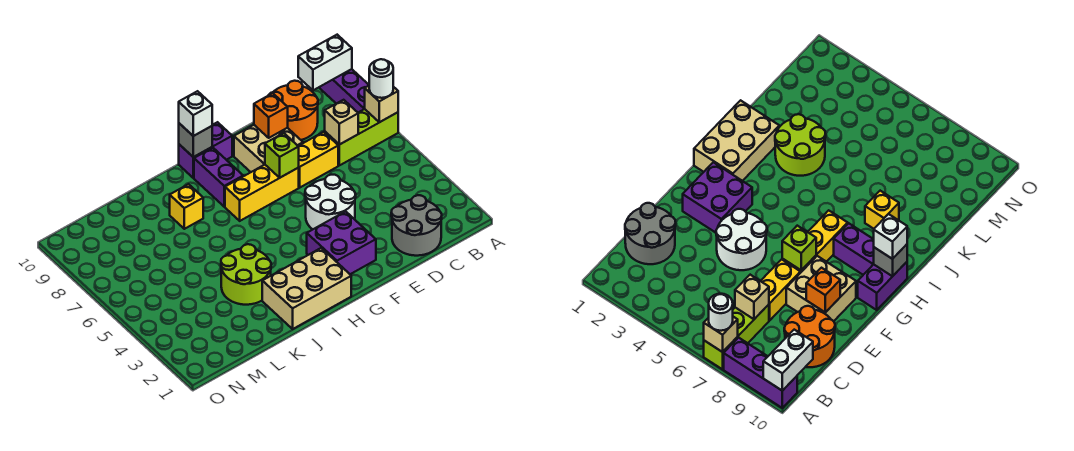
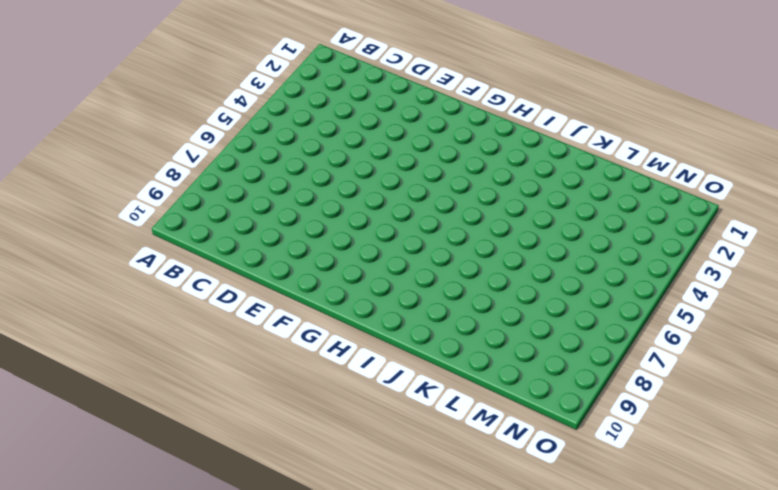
none -> lime 1x3 brick [325,109,398,165]
none -> purple 1x3 brick [319,69,369,112]
none -> grey 2x2 round brick [391,195,442,256]

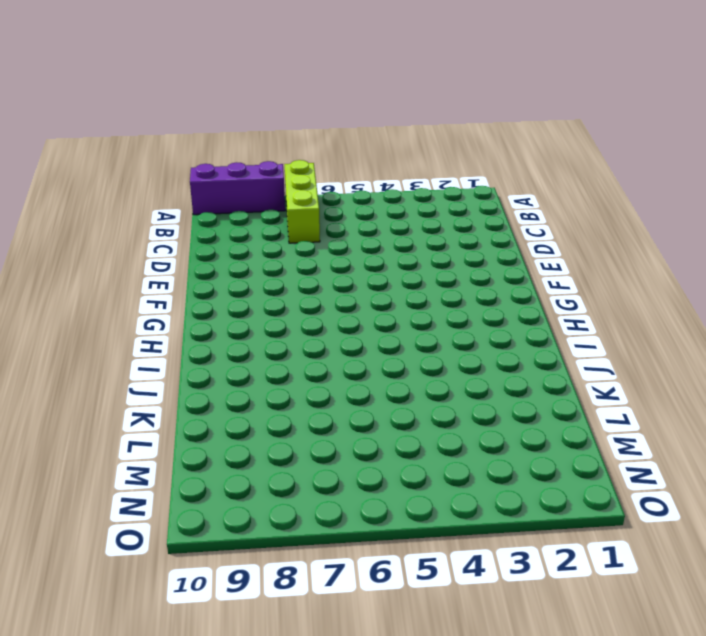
none -> grey 2x2 round brick [391,195,442,256]
none -> orange 2x2 round brick [268,81,318,140]
none -> yellow 1x2 brick [298,132,338,188]

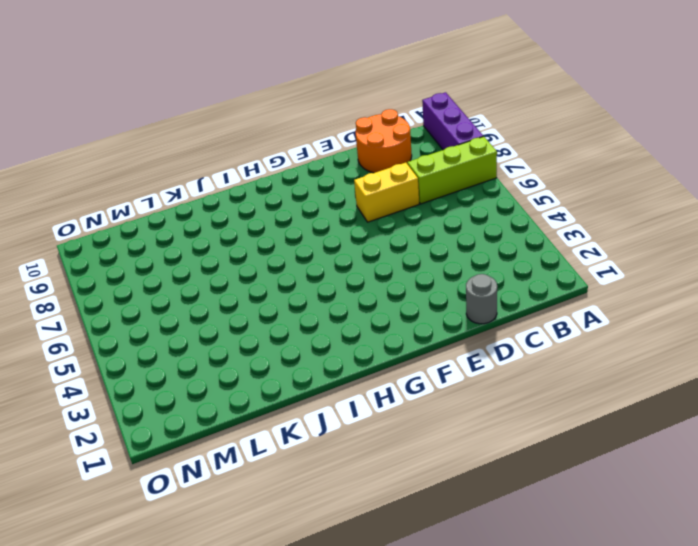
grey 1x1 round brick [466,274,497,324] -> grey 2x2 round brick [391,195,442,256]
none -> white 2x2 round brick [305,175,356,229]
none -> tan 2x2 brick [234,125,303,172]
none -> purple 2x2 brick [307,211,376,274]

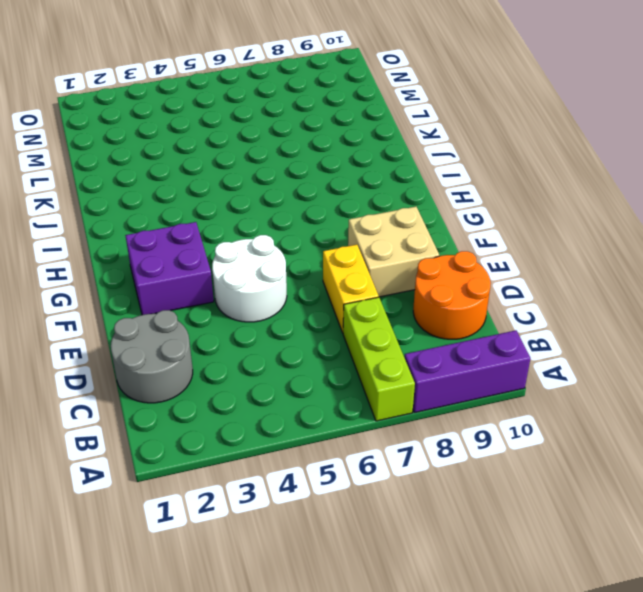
none -> yellow 1x3 brick [225,165,299,221]
none -> purple 1x2 brick [179,122,232,178]
none -> tan 2x3 brick [262,248,351,329]

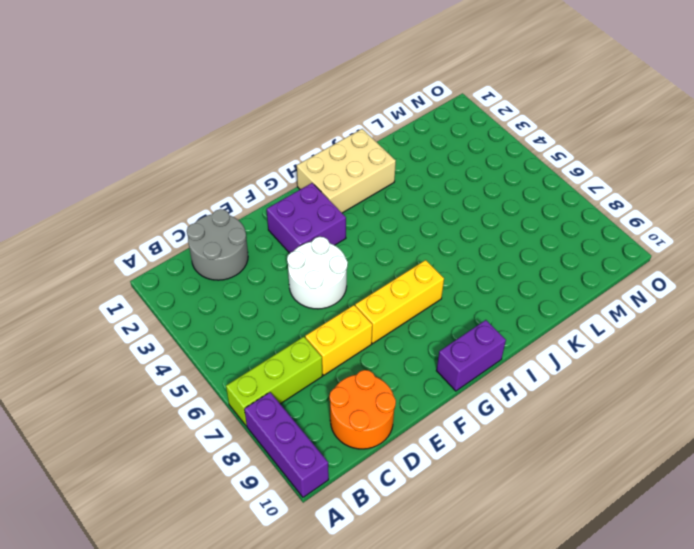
none -> tan 2x2 brick [234,125,303,172]
none -> purple 1x2 brick [194,148,243,207]
none -> lime 2x2 round brick [221,244,271,305]

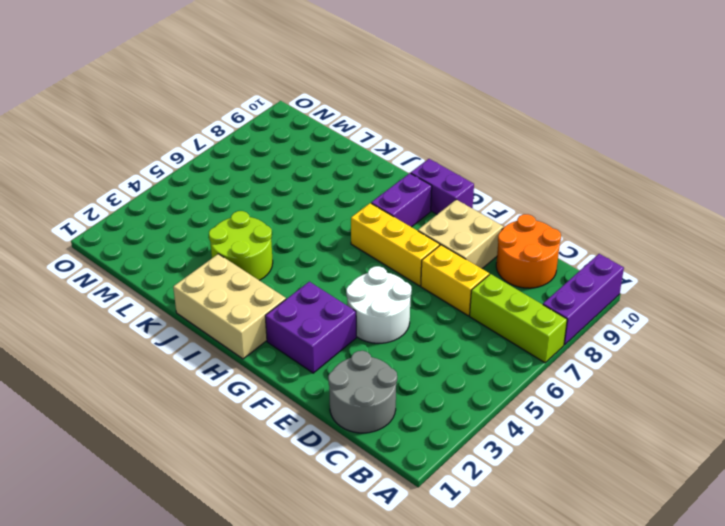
none -> yellow 1x1 brick [170,184,203,229]
none -> tan 1x1 brick [365,86,398,122]
none -> white 1x2 brick [298,35,352,90]

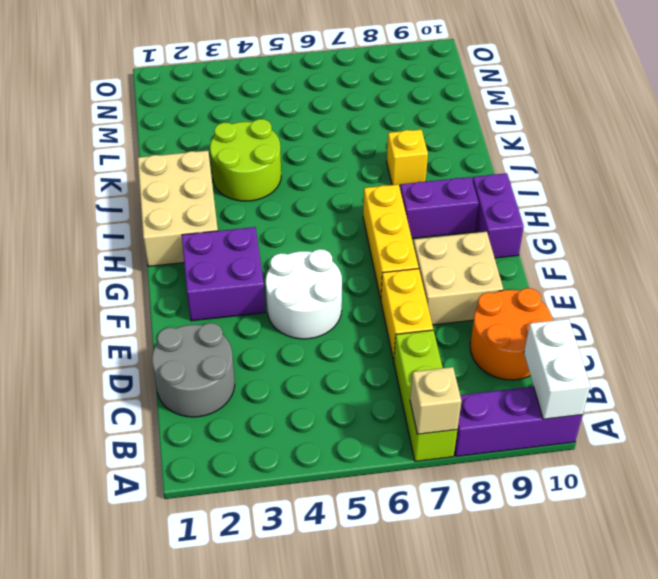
none -> tan 1x1 brick [325,100,358,145]
none -> orange 1x1 brick [254,93,288,138]
none -> lime 1x1 brick [265,133,299,178]

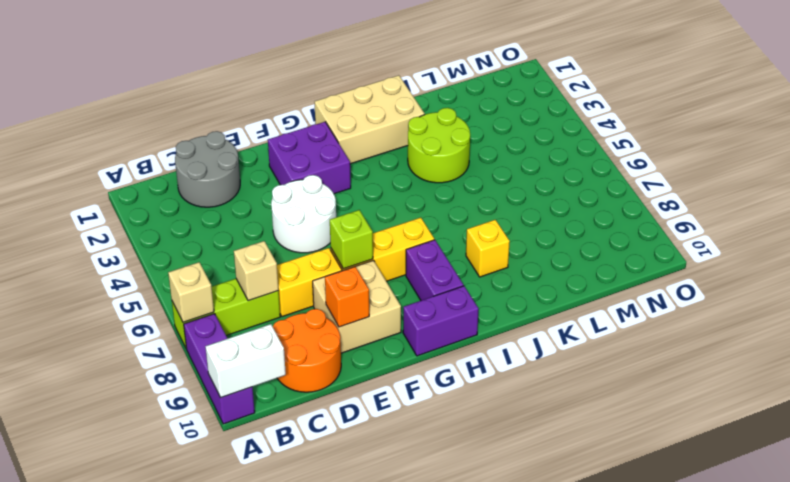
none -> grey 1x1 brick [179,123,212,157]
none -> white 1x1 round brick [369,59,393,98]
none -> white 1x1 brick [179,91,212,136]

